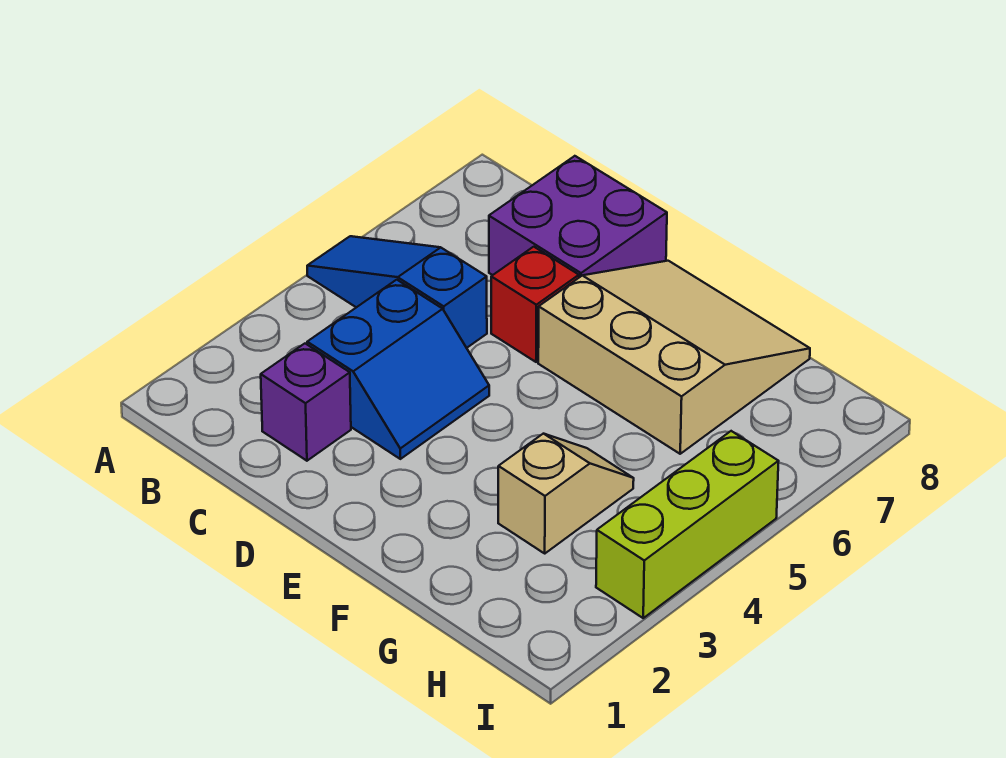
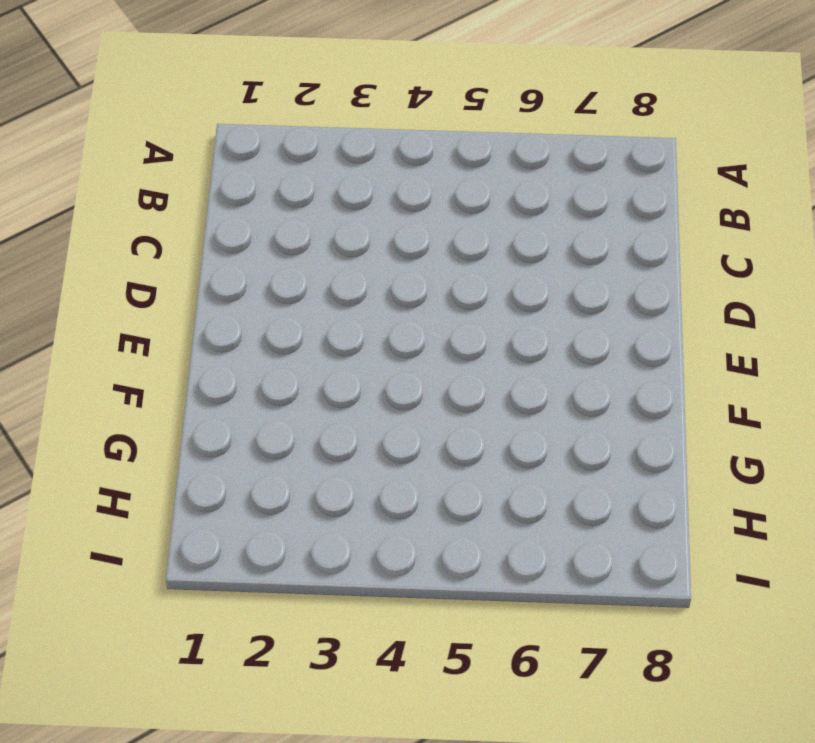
none -> blue 1x3 slope [307,236,487,348]
none -> purple 1x1 brick [261,344,351,461]

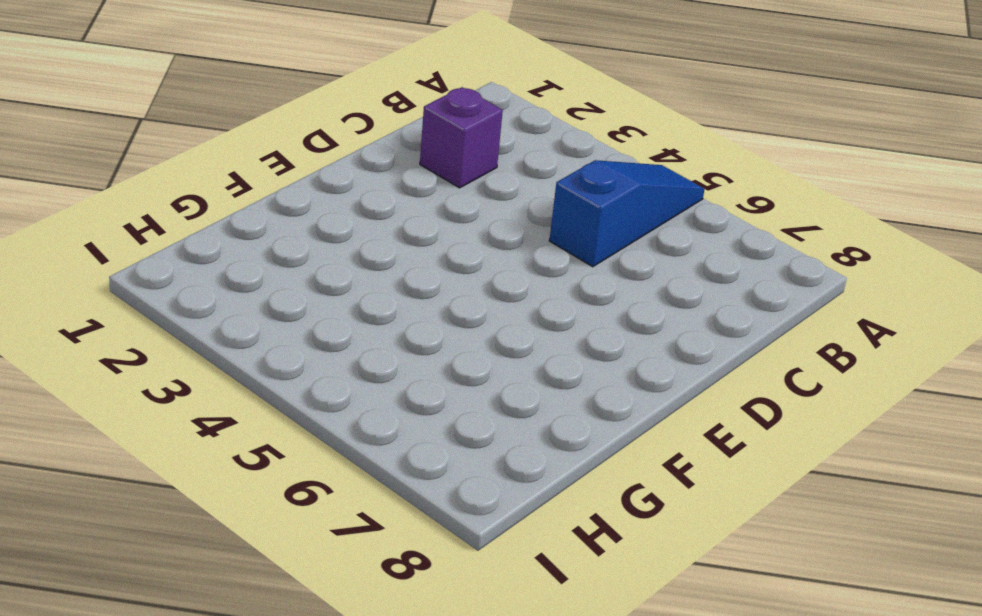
none -> blue 2x2 slope [307,280,489,459]
none -> purple 2x2 brick [489,156,667,277]

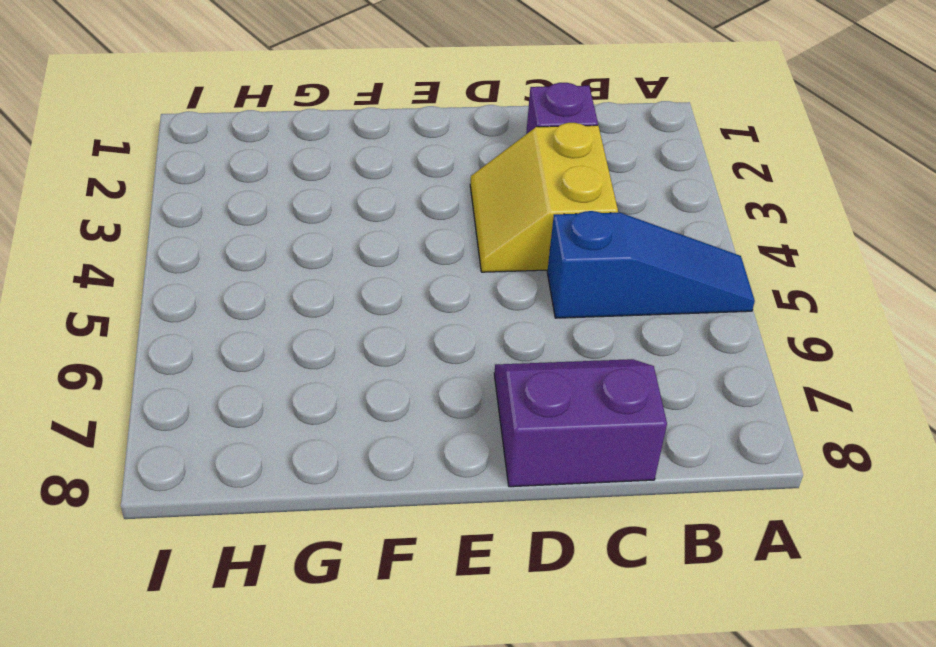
yellow 2x2 slope [470,123,618,272] -> blue 2x2 slope [307,280,489,459]
purple 2x2 slope [494,359,667,487] -> purple 2x2 brick [489,156,667,277]
none -> red 1x1 brick [491,247,579,362]
none -> tan 3x3 slope [538,261,810,454]

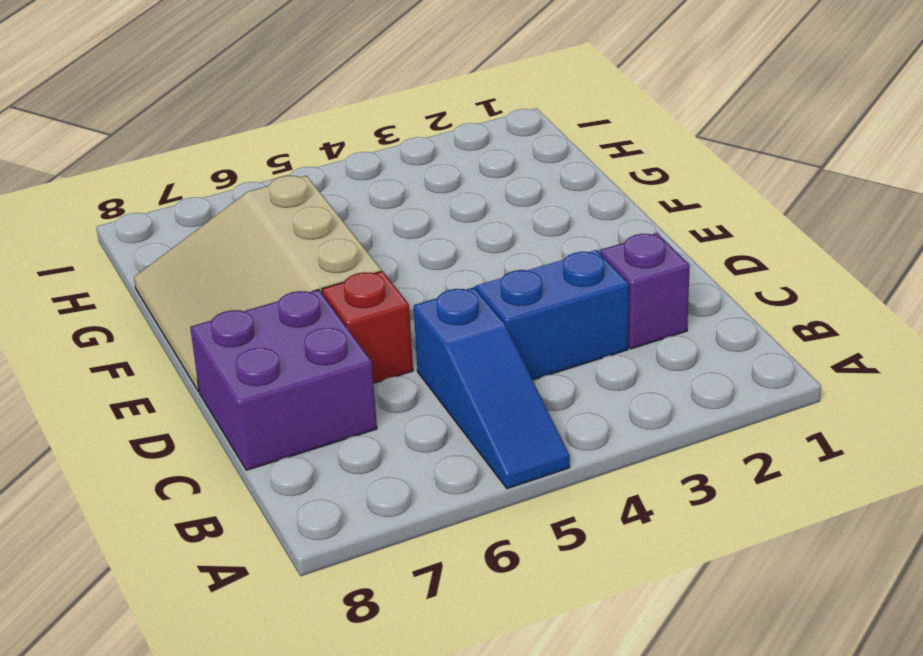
none -> tan 1x2 slope [498,434,634,553]
none -> lime 1x3 brick [596,431,779,618]

